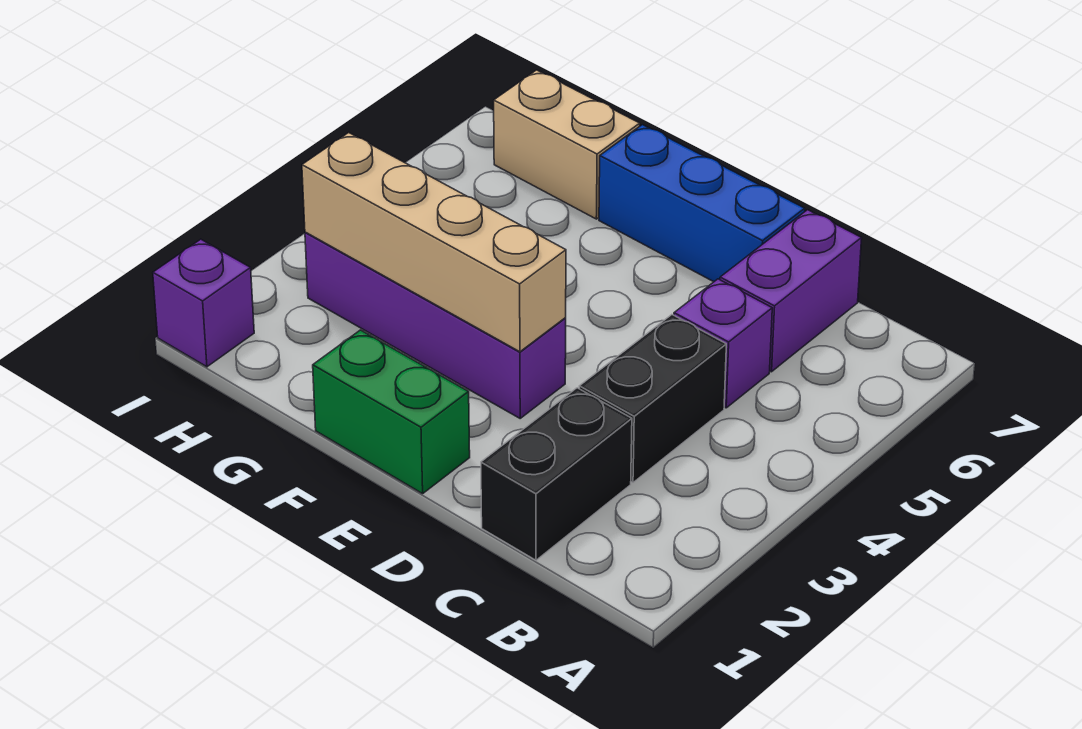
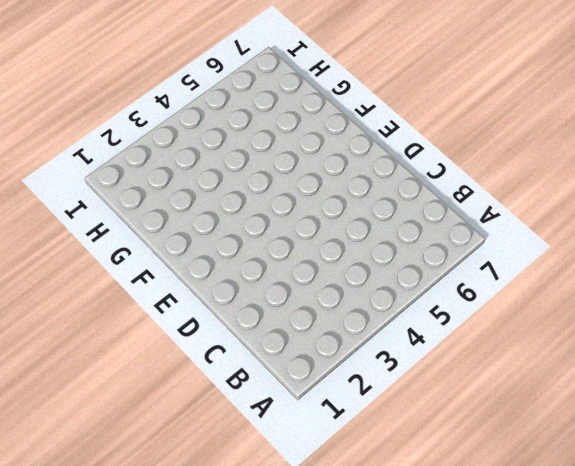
none -> black 1x2 brick [481,388,632,560]
none -> black 1x2 brick [579,315,726,483]

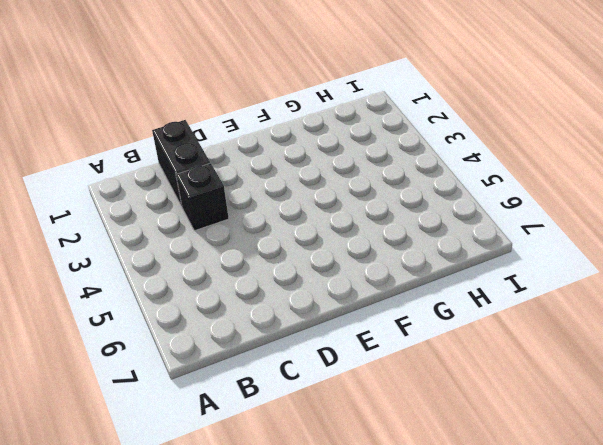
black 1x1 brick [176,163,229,231] -> black 1x2 brick [579,315,726,483]
none -> purple 1x1 brick [674,279,772,408]
none -> purple 1x2 brick [720,210,862,372]

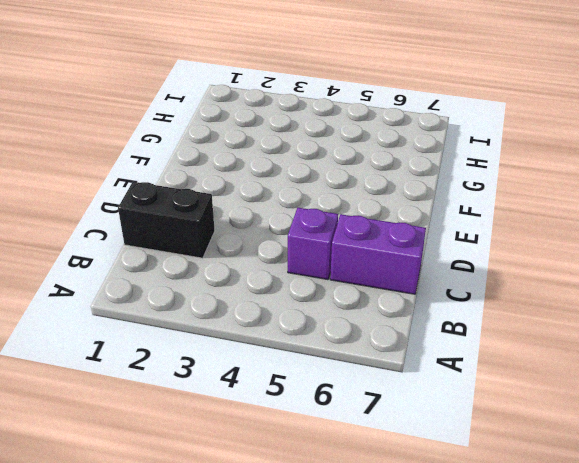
none -> black 1x2 brick [579,315,726,483]
none -> blue 1x3 brick [599,125,805,282]

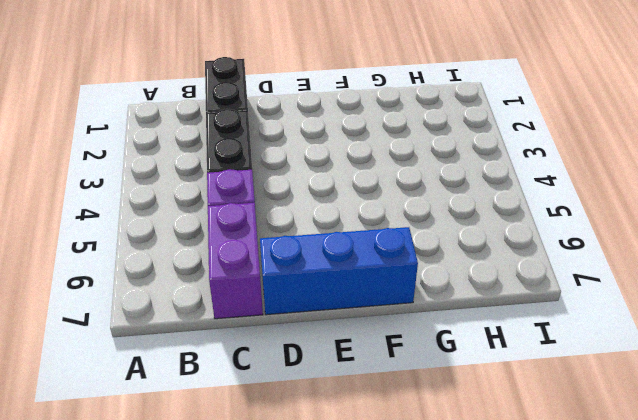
none -> green 1x2 brick [313,330,470,494]
none -> purple 1x4 brick [305,232,566,418]

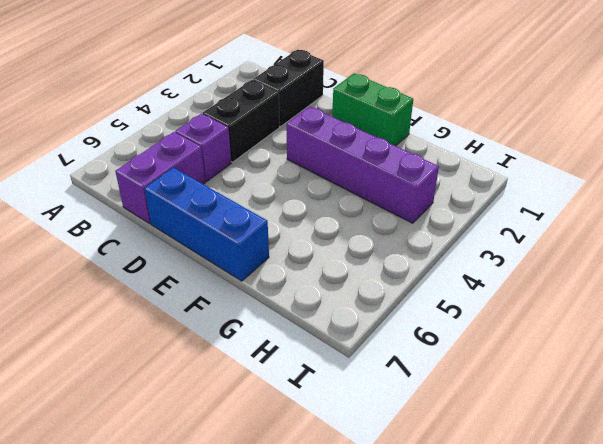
none -> tan 1x2 brick [494,70,640,219]
none -> purple 1x1 brick [153,239,254,367]

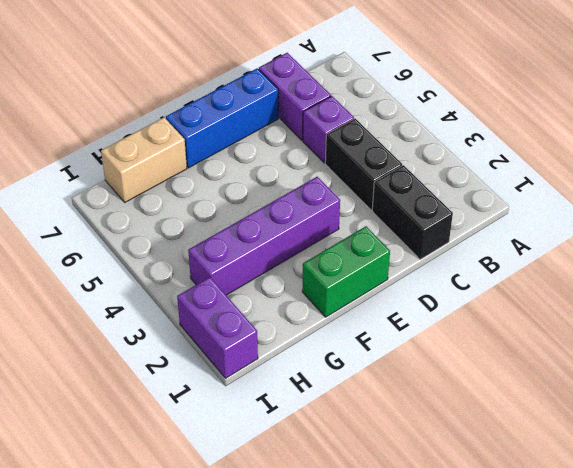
purple 1x2 brick [177,277,258,378] -> purple 1x1 brick [153,239,254,367]
none -> tan 1x4 brick [302,133,566,352]

